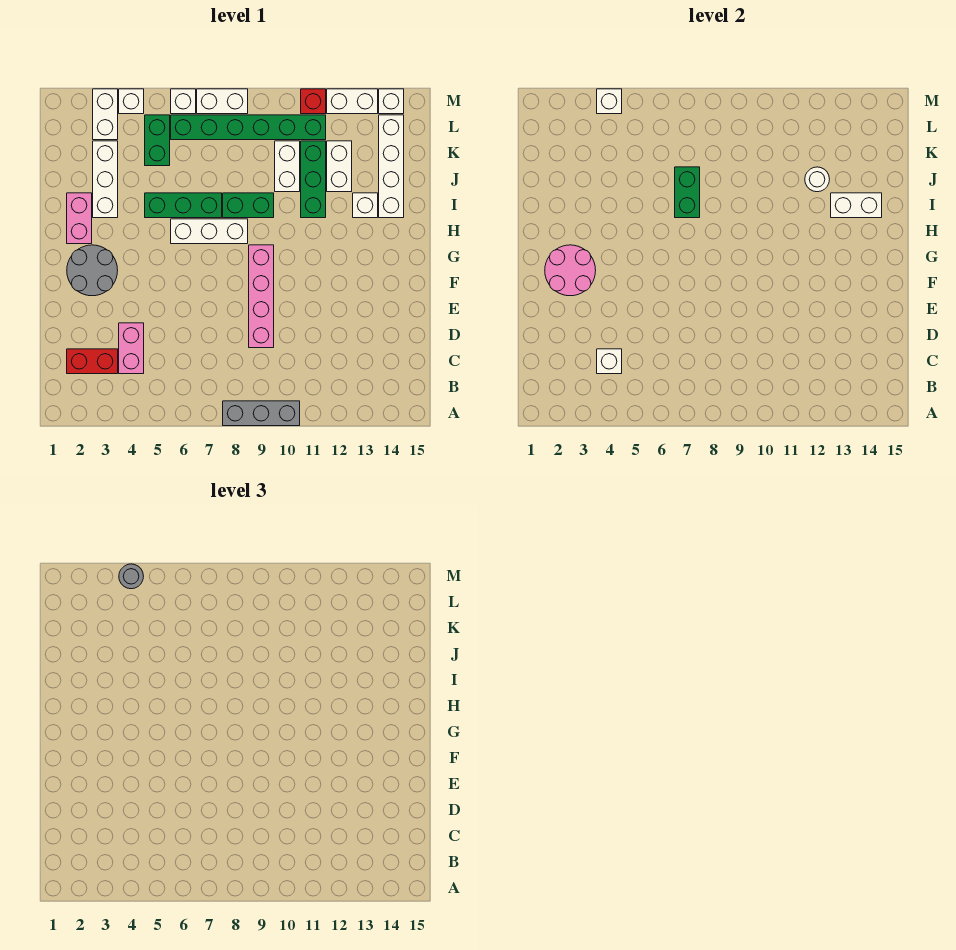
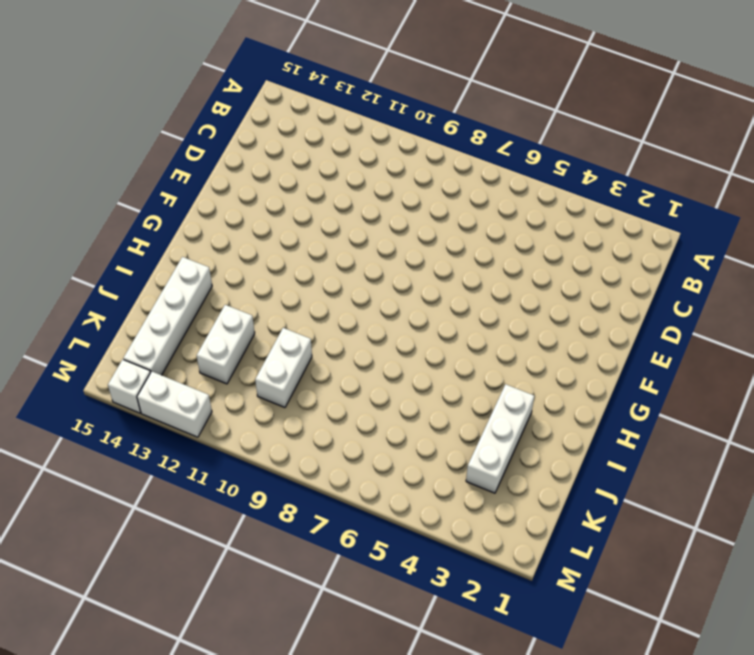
none -> grey 1x3 brick [223,401,300,426]
none -> red 1x2 brick [67,349,118,374]
none -> pink 1x2 brick [119,323,144,374]
none -> pink 1x4 brick [249,245,274,348]

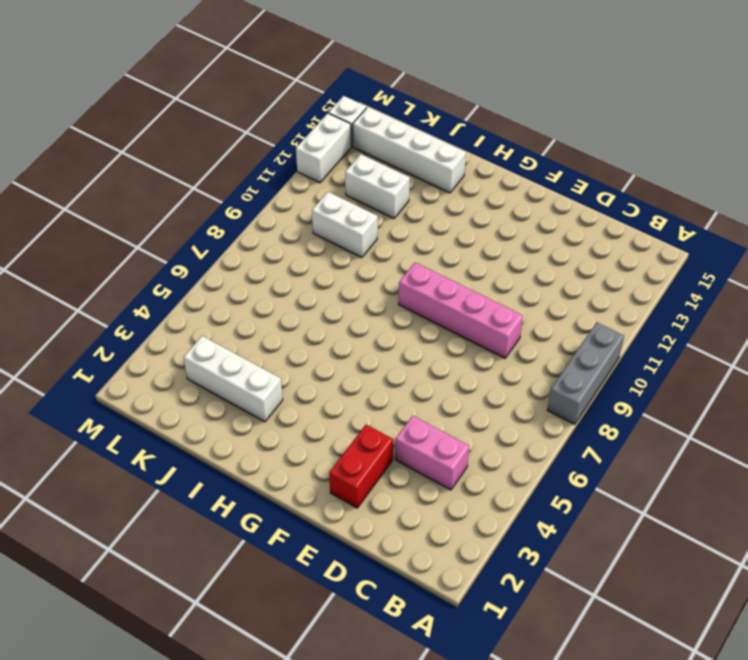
red 1x2 brick [329,425,393,508] -> red 1x2 brick moved to [67,349,118,374]
none -> grey 2x2 round brick [67,245,118,296]
none -> pink 1x2 brick [67,193,92,244]
none -> white 1x3 brick [171,219,248,244]
none -> green 1x3 brick [145,193,222,218]

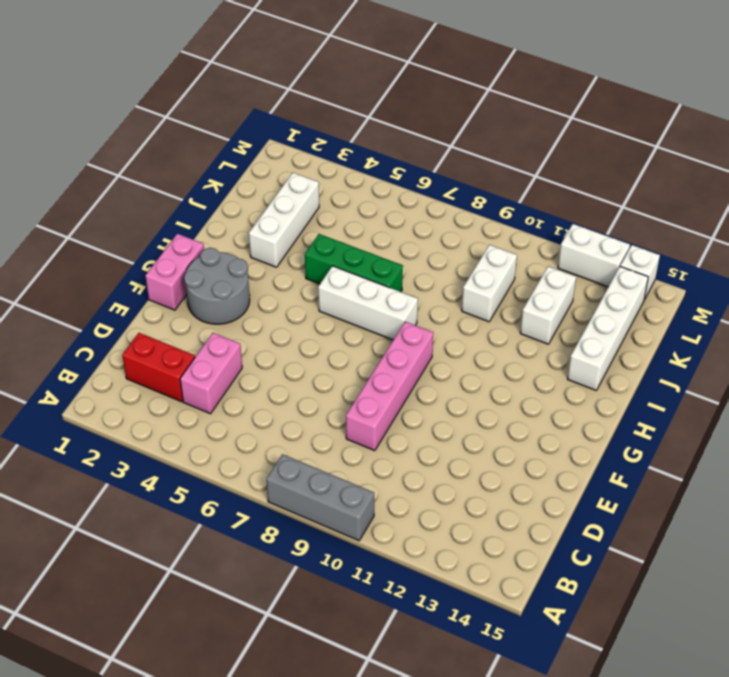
pink 1x2 brick [145,234,204,310] -> pink 1x2 brick moved to [67,193,92,244]
none -> green 1x2 brick [223,193,274,218]
none -> green 1x3 brick [301,141,326,218]
none -> white 1x1 brick [353,193,378,218]
none -> green 1x2 brick [145,115,170,166]

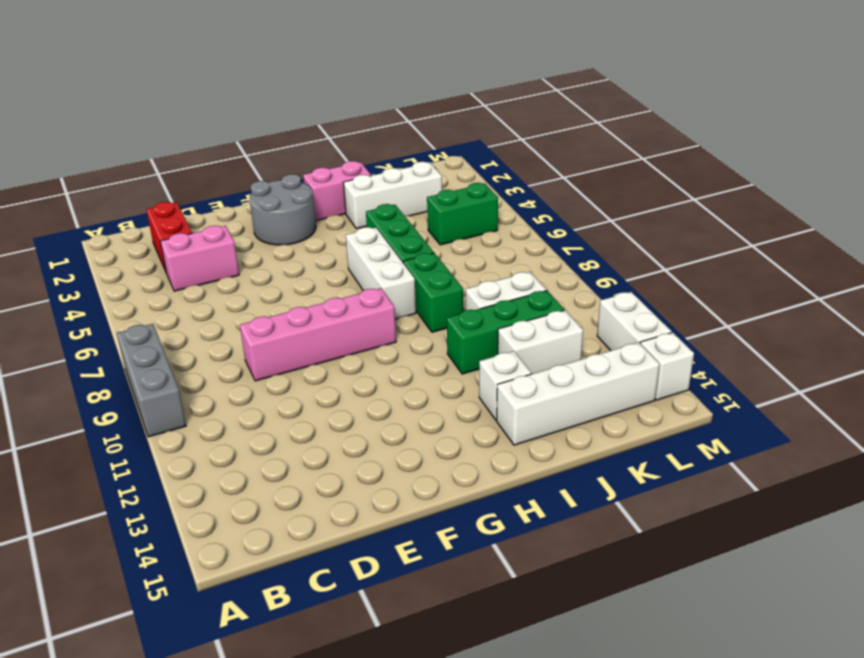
none -> white 1x2 brick [93,89,118,140]
none -> green 1x6 brick [171,115,326,140]
none -> white 1x1 brick [119,89,144,114]
none -> white 1x1 brick [171,89,196,114]

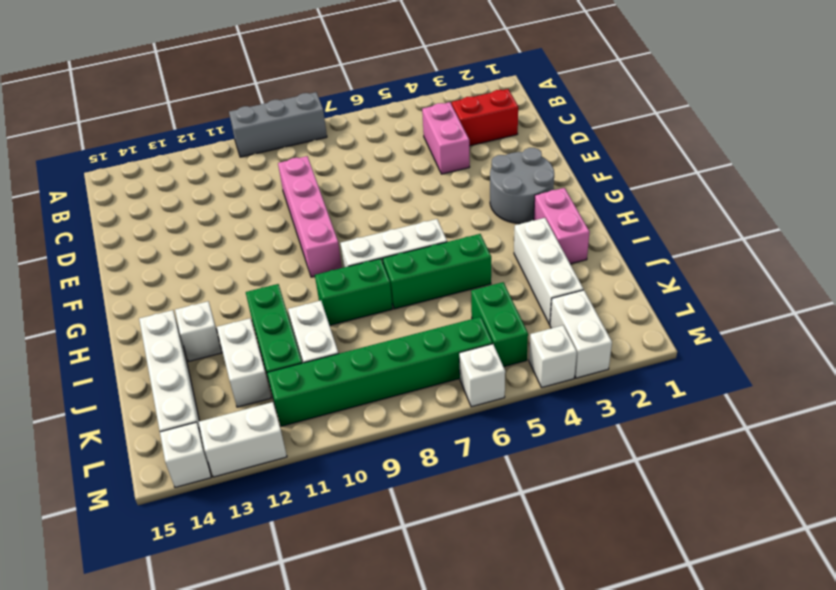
none -> white 1x2 brick [197,89,248,114]
none -> red 1x1 brick [301,89,326,114]
none -> white 1x1 brick [597,349,622,374]
none -> pink 2x2 round brick [545,245,596,296]

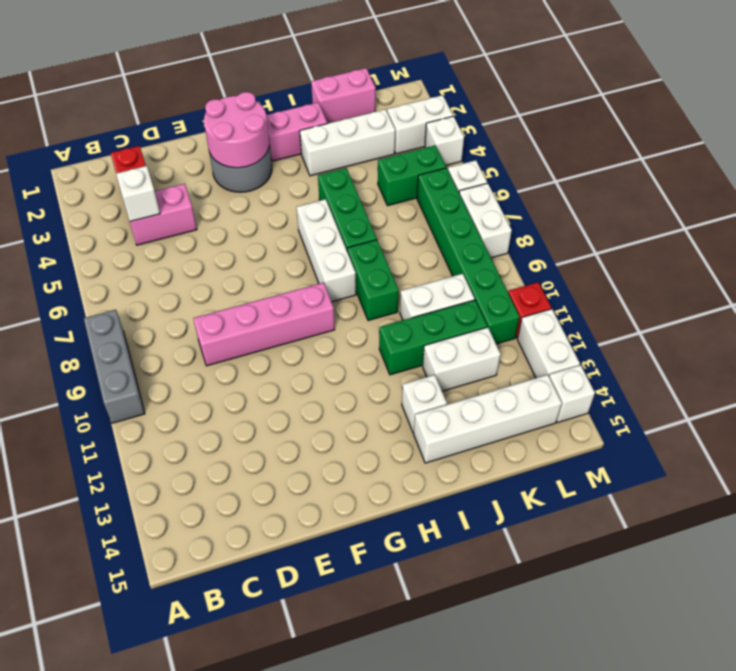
pink 1x2 brick [311,68,376,123] -> none
none -> green 1x2 brick [675,167,700,218]
none -> white 1x2 brick [831,193,882,218]
none -> white 1x1 round brick [805,167,830,192]
none -> white 1x1 brick [597,89,622,114]

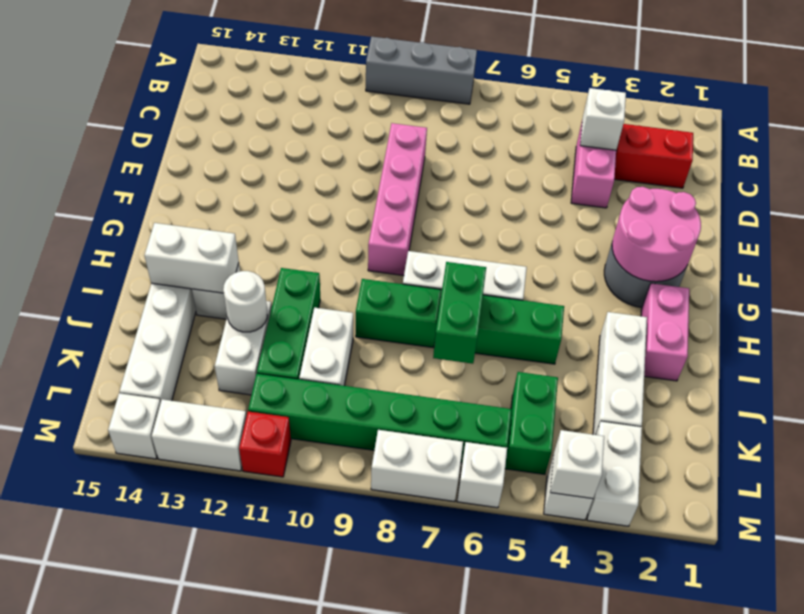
none -> grey 1x1 round brick [119,564,144,589]

